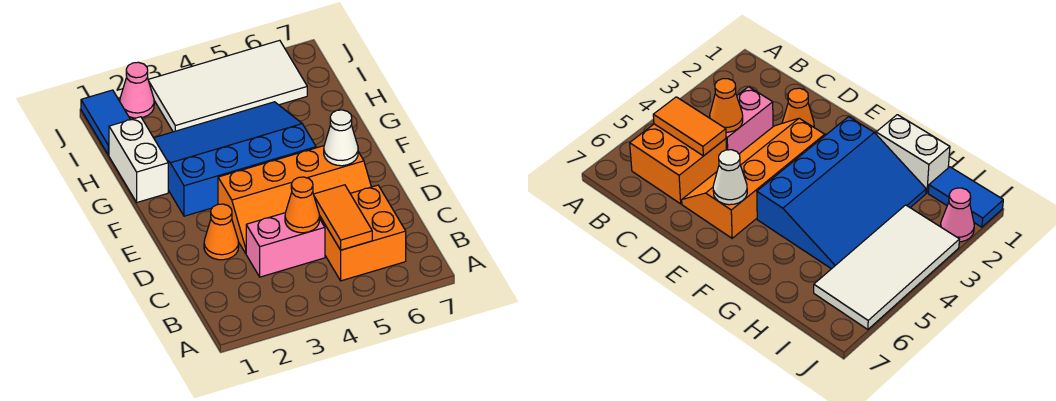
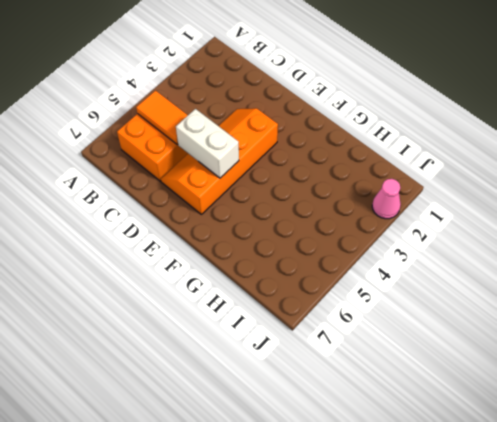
white 1x2 brick [176,109,239,178] -> white 1x2 brick moved to [109,117,168,202]
none -> pink 1x2 brick [246,213,325,277]
none -> orange 1x1 cone [204,204,239,260]
none -> blue 3x4 slope [154,102,316,216]

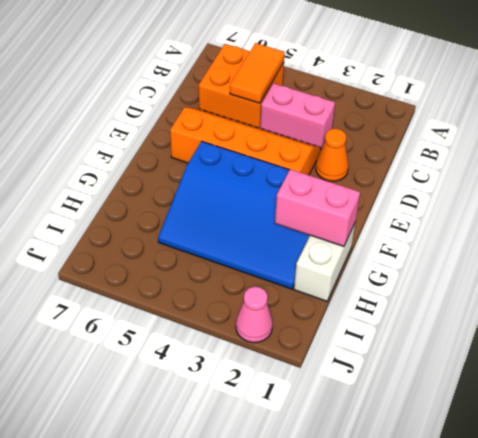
pink 1x2 brick [275,169,360,246] -> none
none -> blue 1x2 tile [81,90,130,155]
none -> white 2x4 tile [148,40,307,132]
none -> orange 1x1 cone [285,177,319,233]

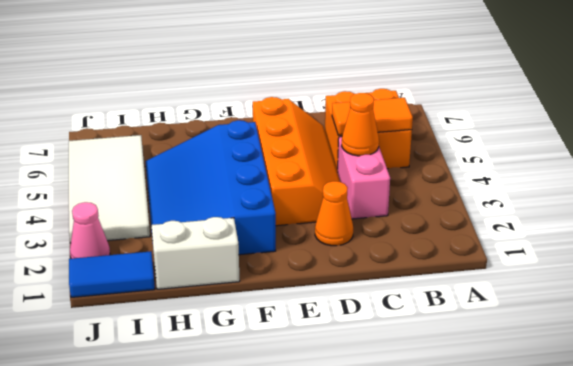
none -> white 1x1 cone [324,110,358,166]

